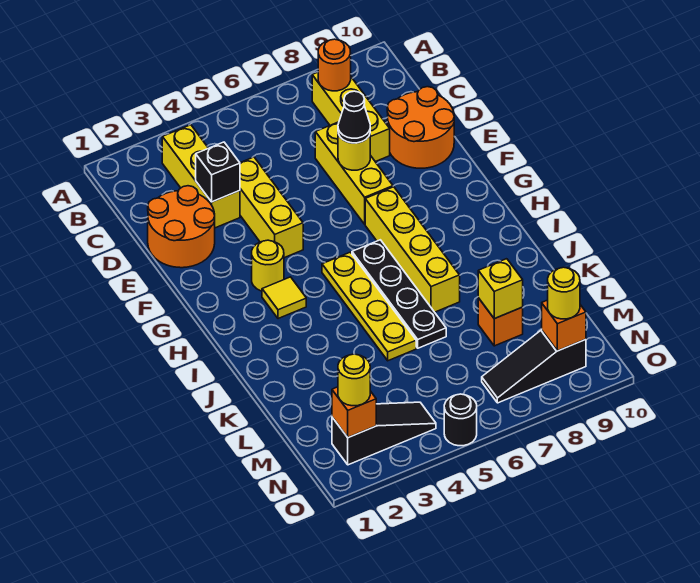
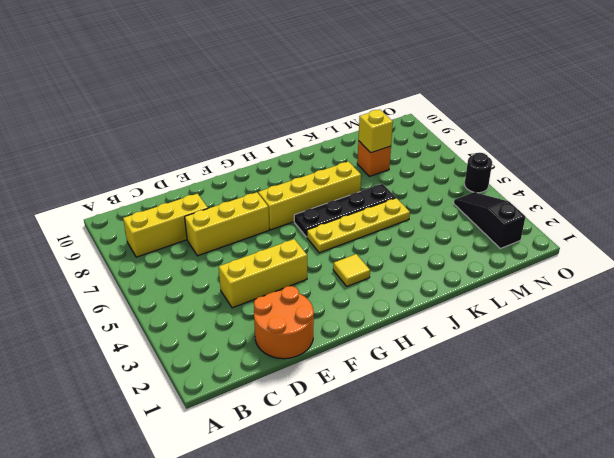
none -> yellow 1x3 brick [162,125,240,228]
none -> orange 2x2 round brick [387,87,454,168]
none -> yellow 1x1 round brick [252,240,284,291]

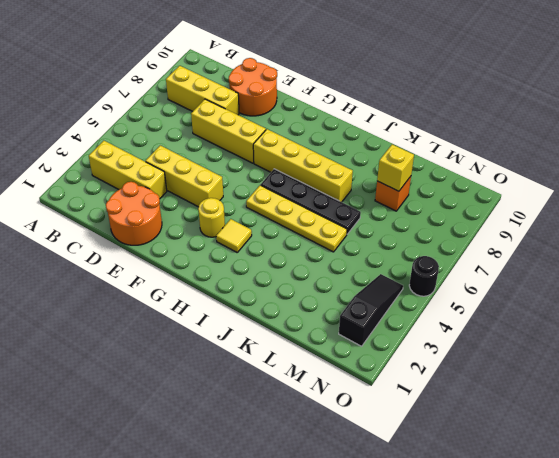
none -> black 1x3 slope [482,330,586,403]
none -> orange 1x1 round brick [318,39,351,91]
none -> black 1x1 brick [196,142,240,202]

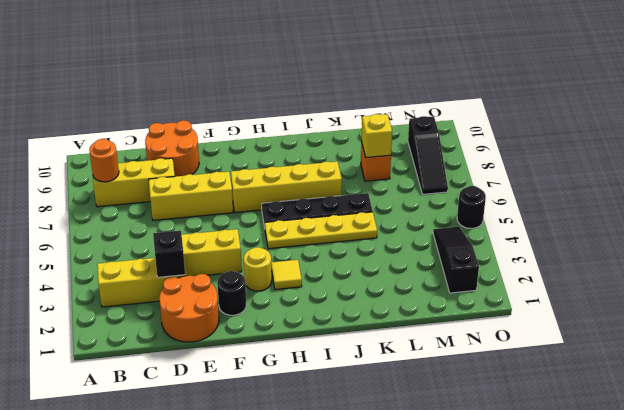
black 1x1 round brick [217,271,246,315] -> none
none -> yellow 1x1 round brick [338,134,370,170]
none -> orange 1x1 brick [332,387,376,438]
none -> orange 1x1 brick [542,300,586,351]

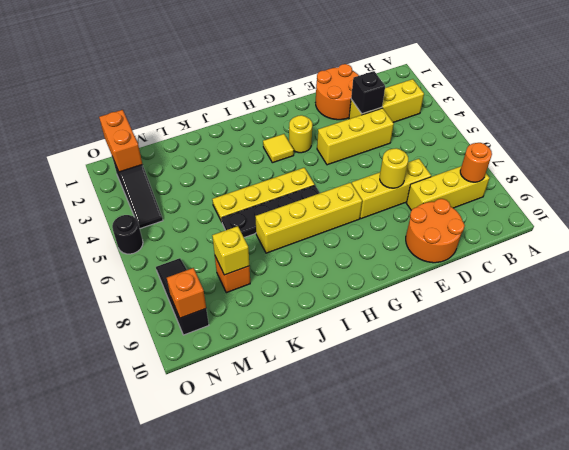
orange 1x2 brick [99,110,143,172] -> orange 1x1 brick [332,387,376,438]
none -> black 1x1 cone [338,91,370,143]
none -> yellow 1x1 round brick [338,354,370,406]
none -> yellow 1x1 round brick [548,267,580,319]

